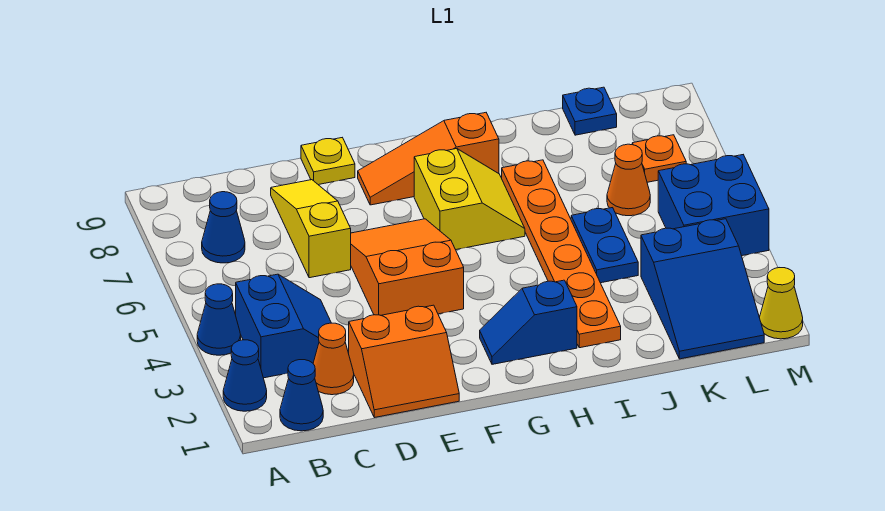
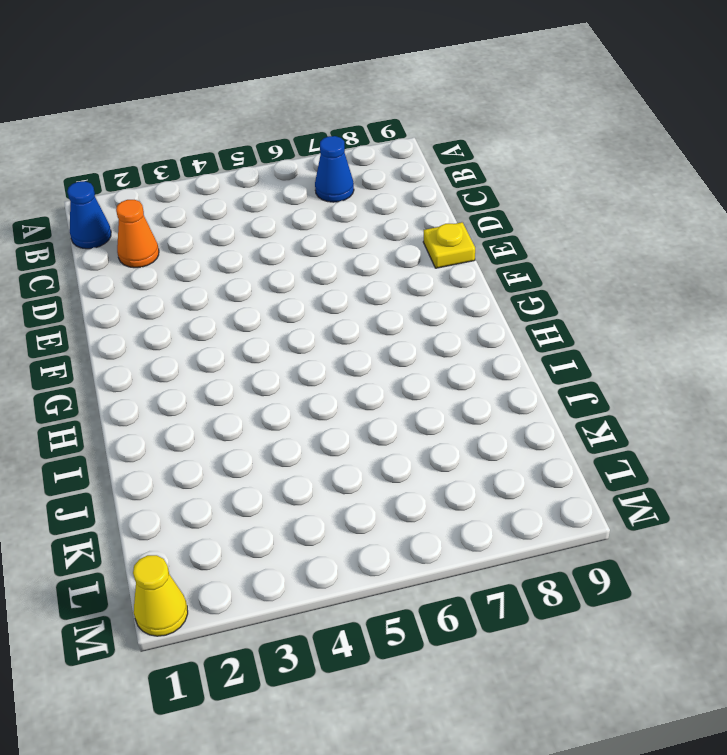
none -> blue 1x1 cone [223,340,267,411]
none -> blue 1x1 cone [197,284,241,355]
none -> blue 2x2 slope [236,274,331,378]

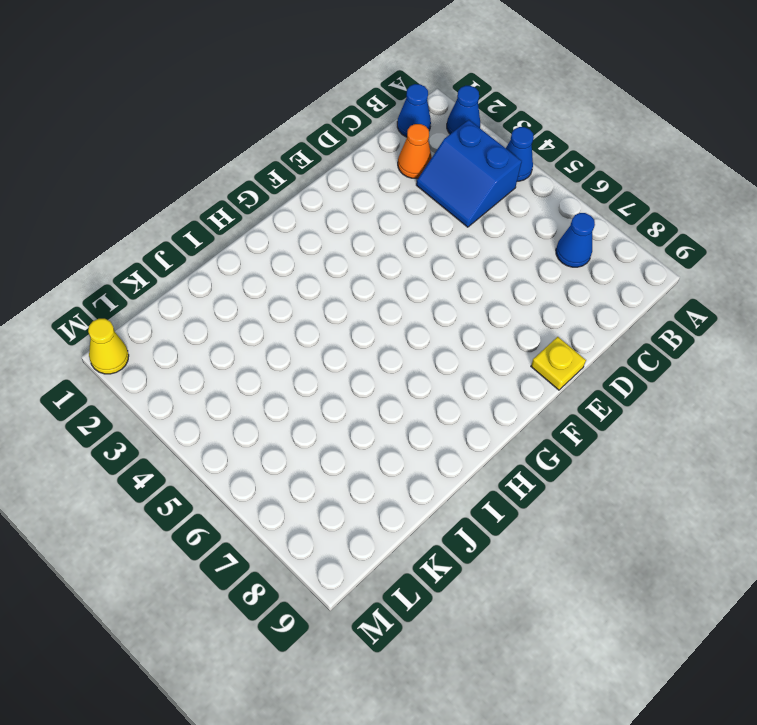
none -> orange 2x2 slope [349,305,459,418]
none -> yellow 1x3 slope [271,180,351,278]
none -> orange 2x3 slope [351,219,464,315]

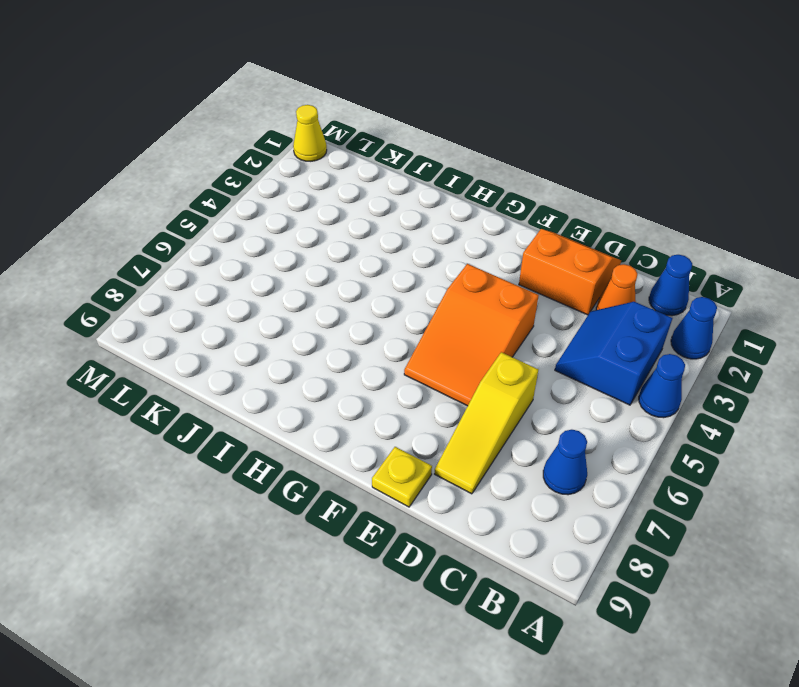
none -> orange 1x3 slope [358,113,499,205]
none -> blue 1x2 slope [480,280,577,364]
none -> yellow 2x2 slope [414,149,525,250]

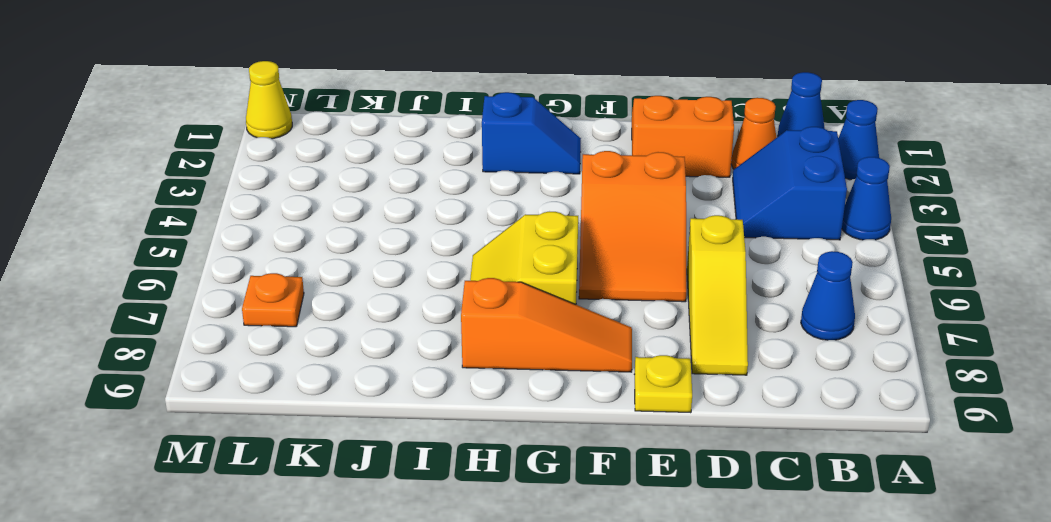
none -> orange 1x6 plate [502,160,621,348]
none -> blue 1x2 plate [571,208,638,283]
none -> blue 2x3 slope [641,219,764,359]

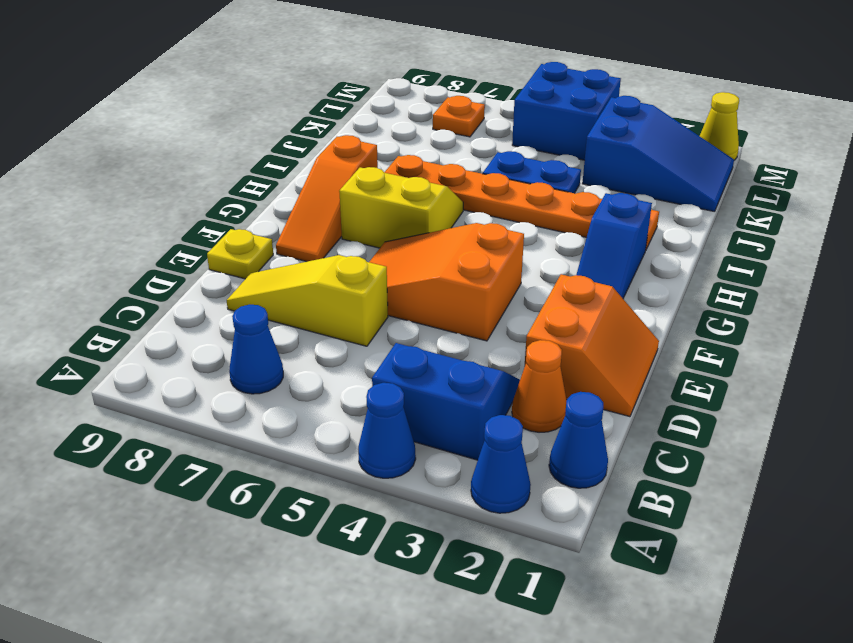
none -> orange 1x1 cone [607,144,650,216]
none -> blue 1x1 plate [563,87,617,135]

